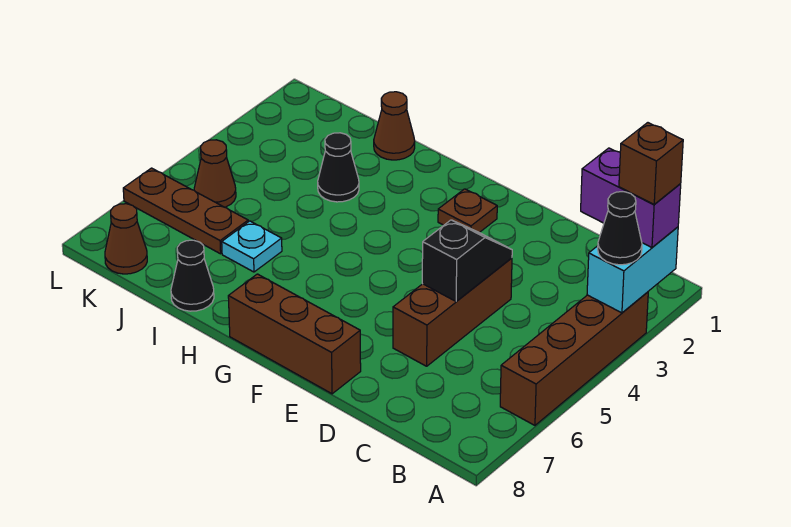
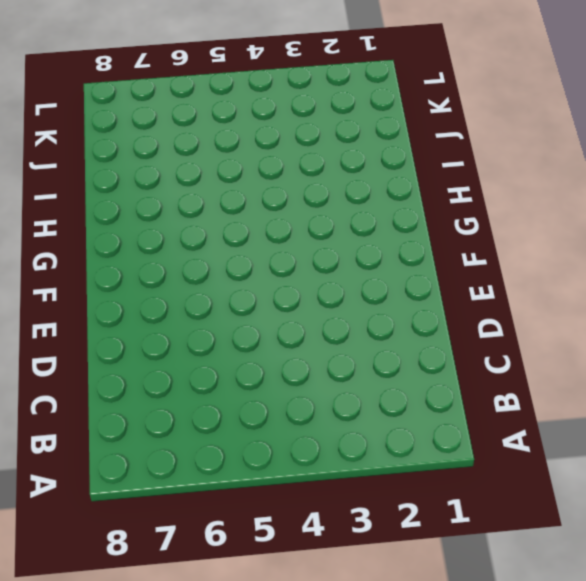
none -> brown 1x4 brick [500,292,648,425]
none -> brown 1x3 brick [393,258,512,366]
none -> brown 1x3 brick [228,274,361,394]

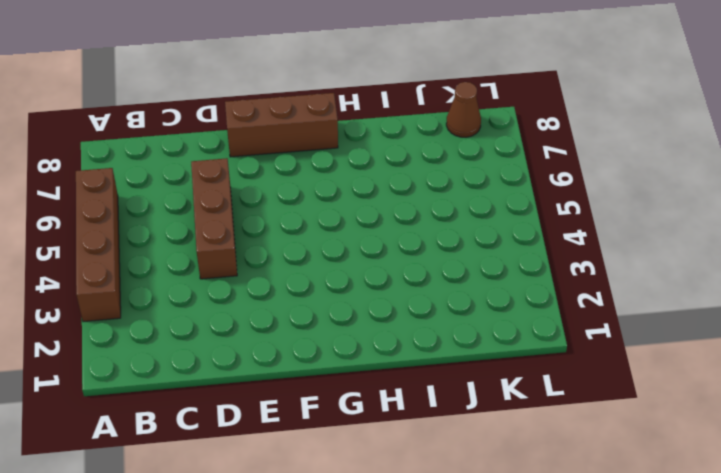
none -> brown 1x1 plate [438,189,497,233]
none -> brown 1x1 cone [374,92,415,160]
none -> black 1x1 cone [318,133,359,202]

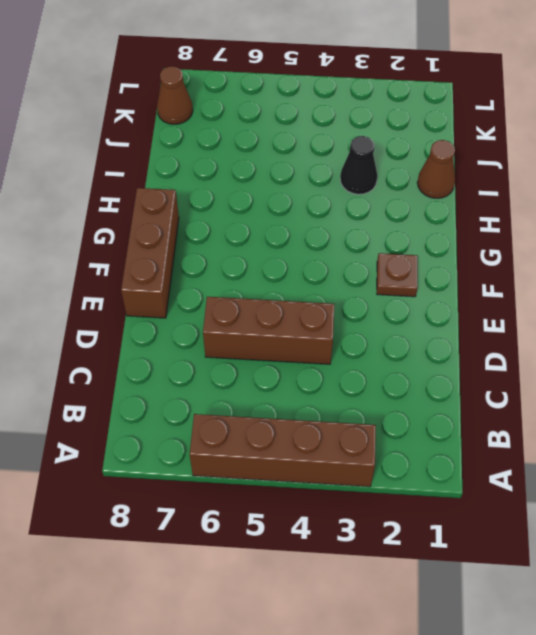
none -> cyan 1x1 plate [222,221,282,272]
none -> black 1x1 cone [171,240,214,311]
none -> brown 1x3 plate [123,168,248,254]

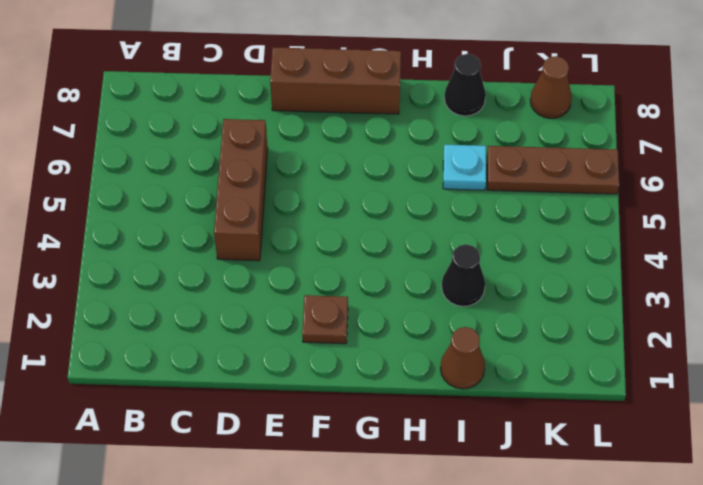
none -> brown 1x4 brick [500,292,648,425]
none -> brown 1x1 cone [194,140,236,207]
none -> cyan 1x2 brick [587,227,678,313]

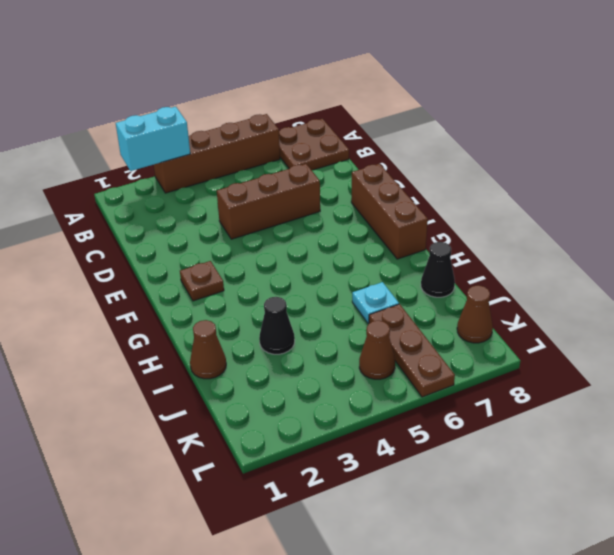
brown 2x2 plate [279,119,349,170] -> none
none -> black 1x2 slope [422,220,512,301]
none -> purple 1x2 brick [581,148,681,248]
none -> black 1x1 cone [598,192,642,265]

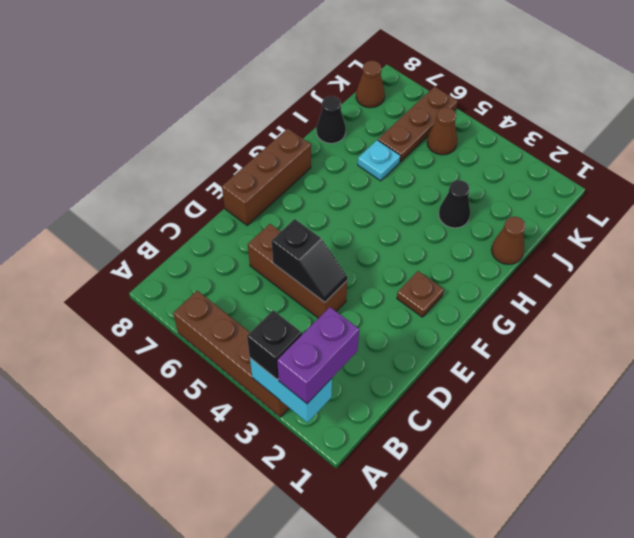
black 1x1 brick [247,310,302,380] -> black 1x1 cone [598,192,642,265]
none -> brown 1x1 brick [619,123,683,204]

